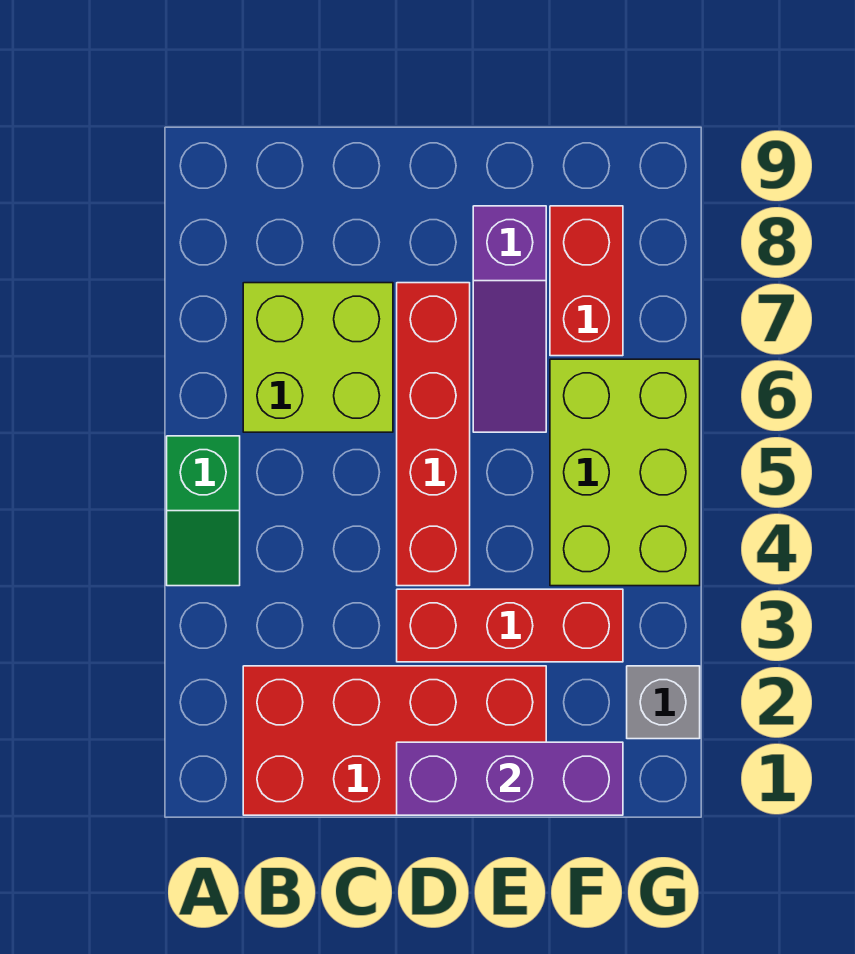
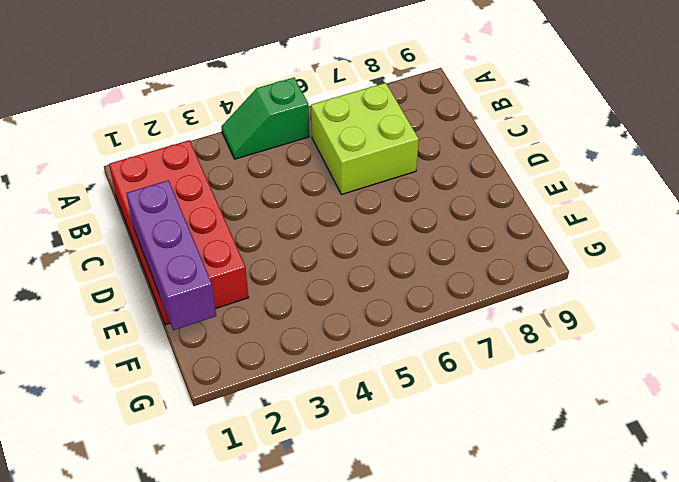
none -> red 1x3 brick [397,589,623,662]
none -> red 1x4 brick [397,283,470,586]

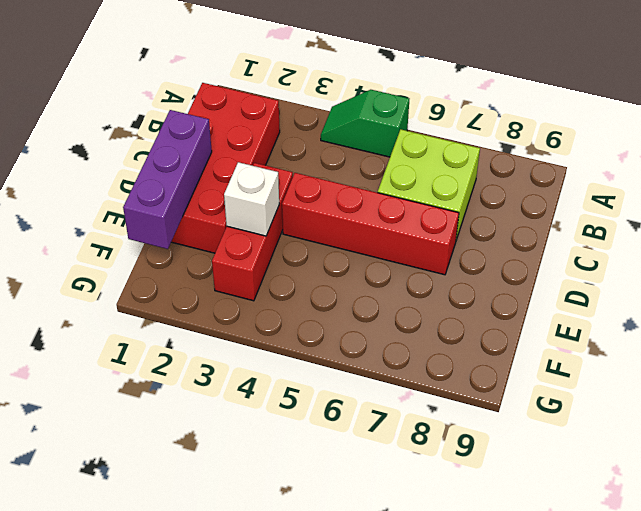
white 1x1 brick [224,162,279,236] -> none
none -> purple 1x3 slope [473,206,546,432]
none -> lime 2x3 brick [550,359,700,586]

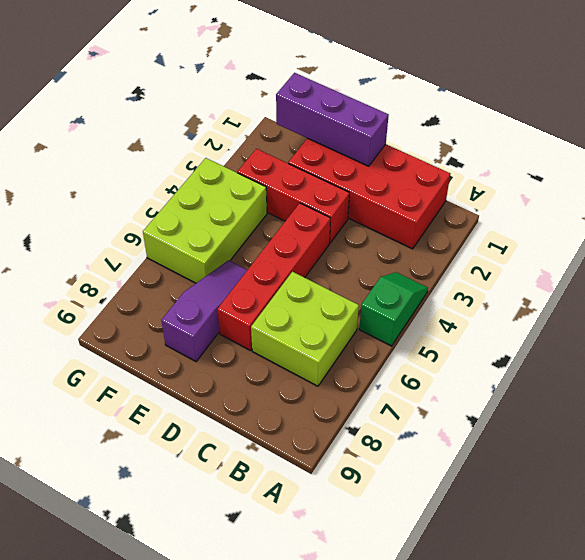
none -> red 1x2 brick [550,206,623,356]
none -> grey 1x1 brick [627,666,700,739]

